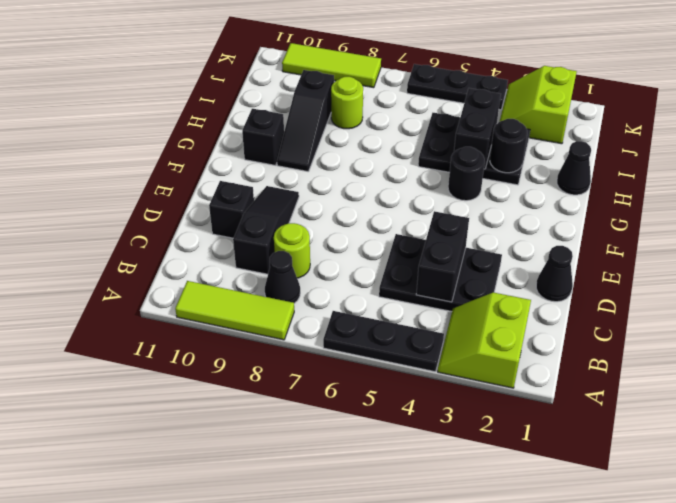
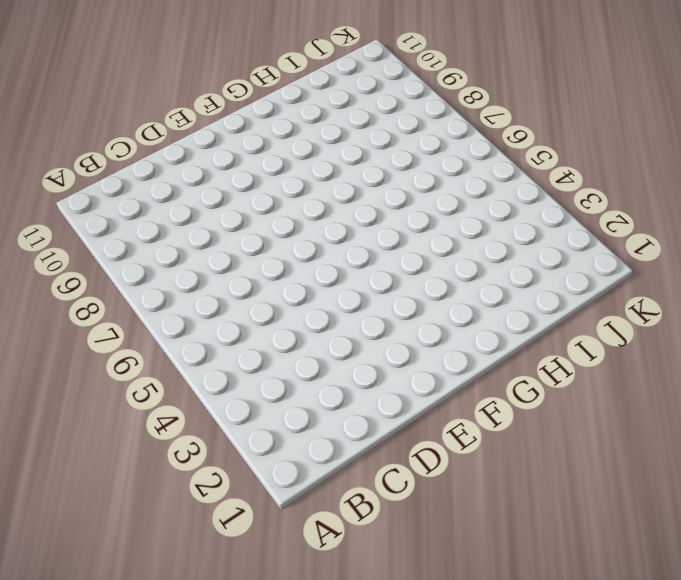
none -> lime 2x2 slope [438,292,531,388]
none -> black 1x3 plate [323,311,444,372]
none -> lime 1x3 tile [175,281,294,340]

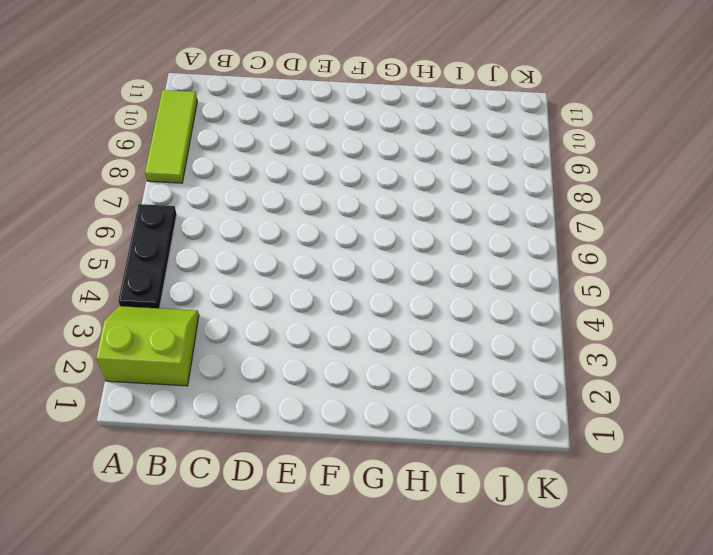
none -> black 1x1 cone [265,251,300,303]
none -> black 2x3 plate [379,234,502,311]
none -> lime 1x1 round brick [274,223,310,278]

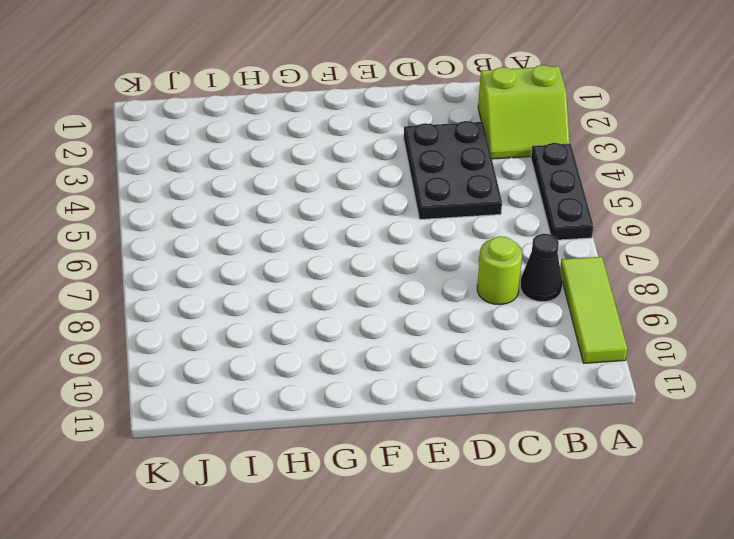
none -> black 1x3 slope [233,186,299,274]
none -> black 1x1 cone [536,246,573,302]
none -> black 1x1 brick [209,181,254,238]

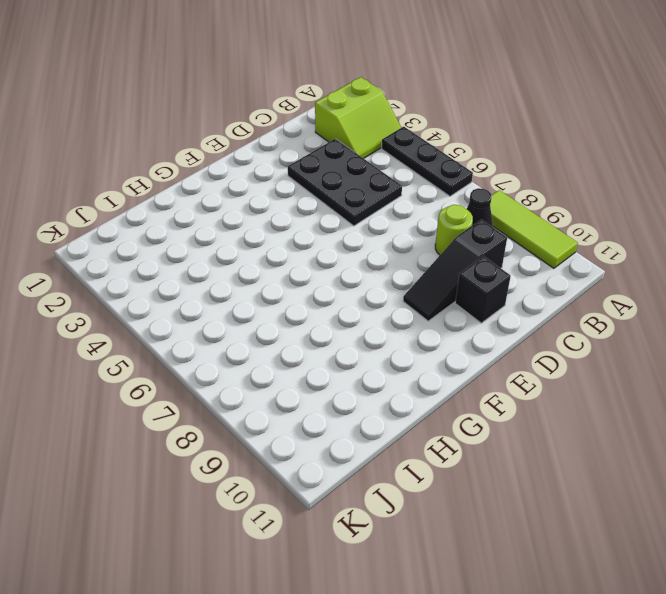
none -> black 1x1 cone [536,246,573,302]
none -> black 1x1 round brick [448,147,485,201]
none -> black 1x3 slope [277,70,334,172]

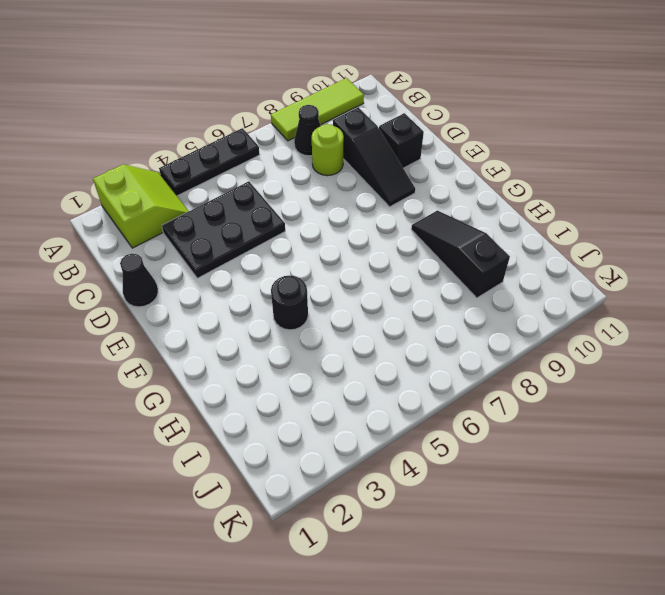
none -> black 1x1 brick [242,109,284,165]
none -> black 1x1 cone [557,141,591,195]
none -> black 2x3 plate [418,113,530,185]

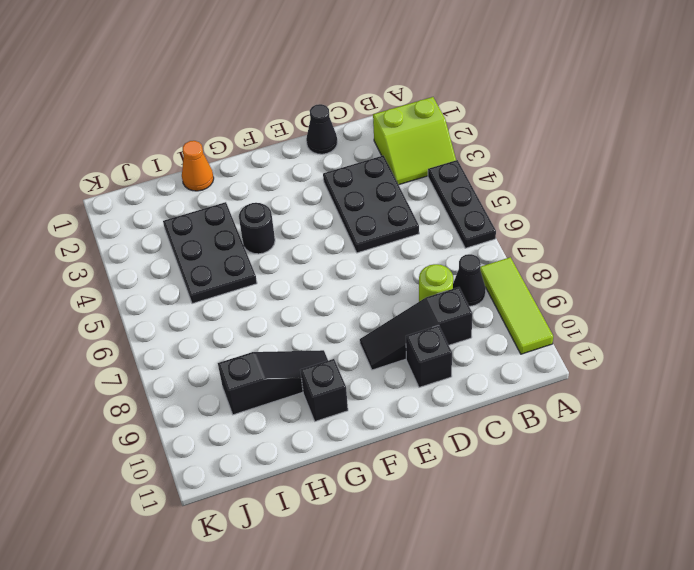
orange 1x1 cone [182,141,214,191] -> black 1x1 cone [557,141,591,195]
none -> lime 1x1 round brick [331,77,363,129]
none -> lime 2x2 slope [500,66,577,144]
none -> black 1x3 plate [407,64,508,110]

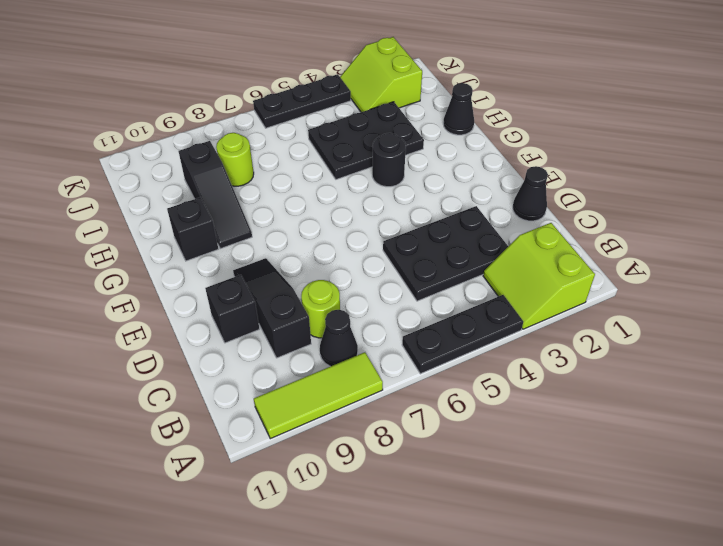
none -> lime 1x3 tile [282,43,381,88]
none -> black 1x2 brick [416,211,469,302]
none -> black 1x1 round brick [490,119,527,173]

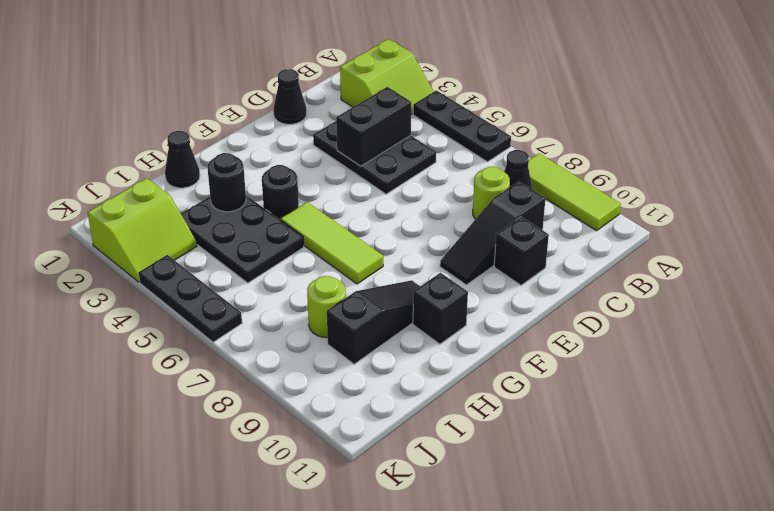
lime 1x3 tile [281,202,383,284] -> lime 1x3 tile moved to [282,43,381,88]
none -> black 1x2 brick [454,88,501,169]

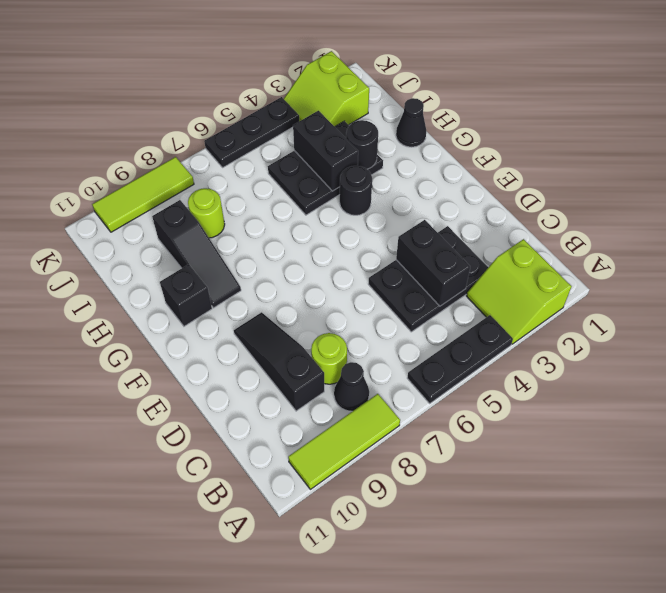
none -> black 1x1 cone [536,246,573,302]
none -> black 1x1 brick [209,181,254,238]

